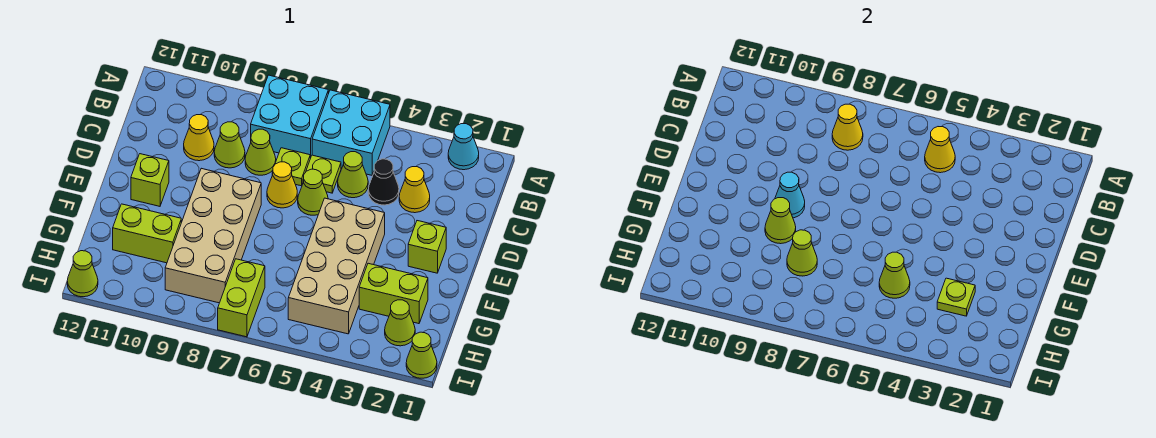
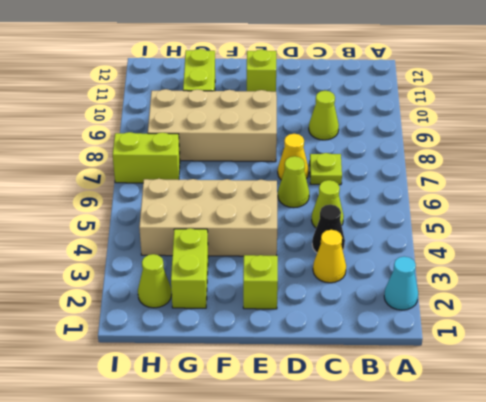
none -> cyan 2x2 brick [312,90,390,175]
none -> cyan 2x2 brick [251,75,328,158]
none -> lime 1x1 plate [303,155,341,193]
none -> lime 1x1 cone [245,129,276,175]

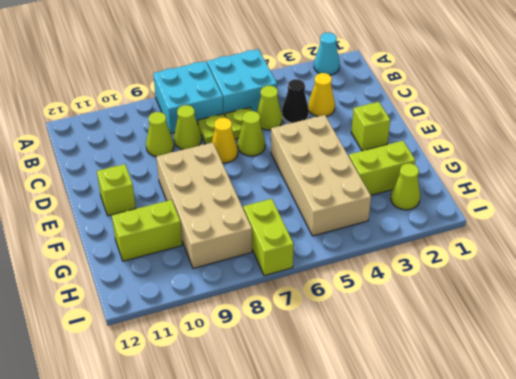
none -> yellow 1x1 cone [184,115,214,161]
none -> lime 1x1 cone [406,332,437,378]
none -> lime 1x1 cone [67,251,98,297]
none -> yellow 1x1 cone [925,127,955,173]

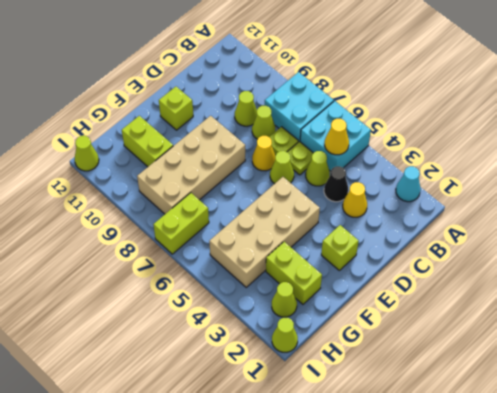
none -> yellow 1x1 cone [184,115,214,161]
none -> yellow 1x1 cone [832,104,863,150]
none -> cyan 1x1 cone [775,172,805,218]
none -> lime 1x1 cone [765,198,796,244]

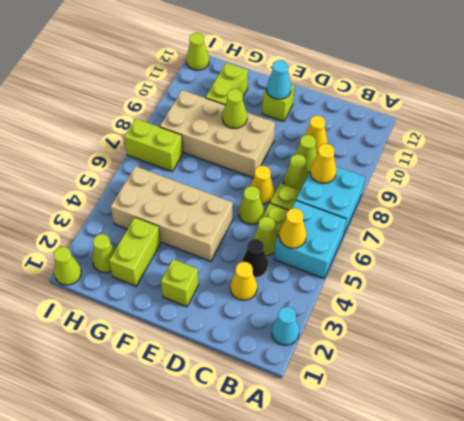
cyan 1x1 cone [267,60,291,99] -> cyan 1x1 cone moved to [775,172,805,218]
none -> lime 1x1 plate [937,278,975,316]
none -> lime 1x1 cone [879,252,910,298]
none -> lime 1x1 cone [787,230,817,276]

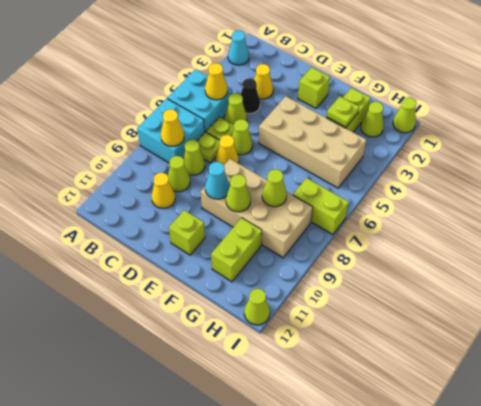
none -> lime 1x1 cone [879,252,910,298]

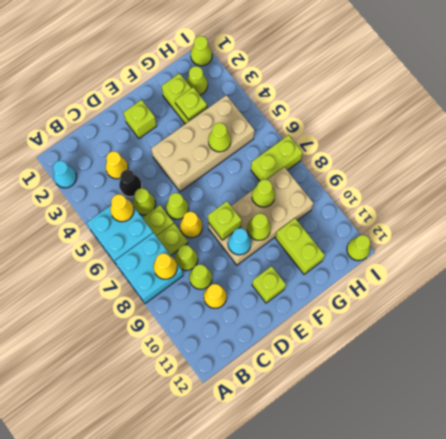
lime 1x1 brick [208,201,241,240] -> none

